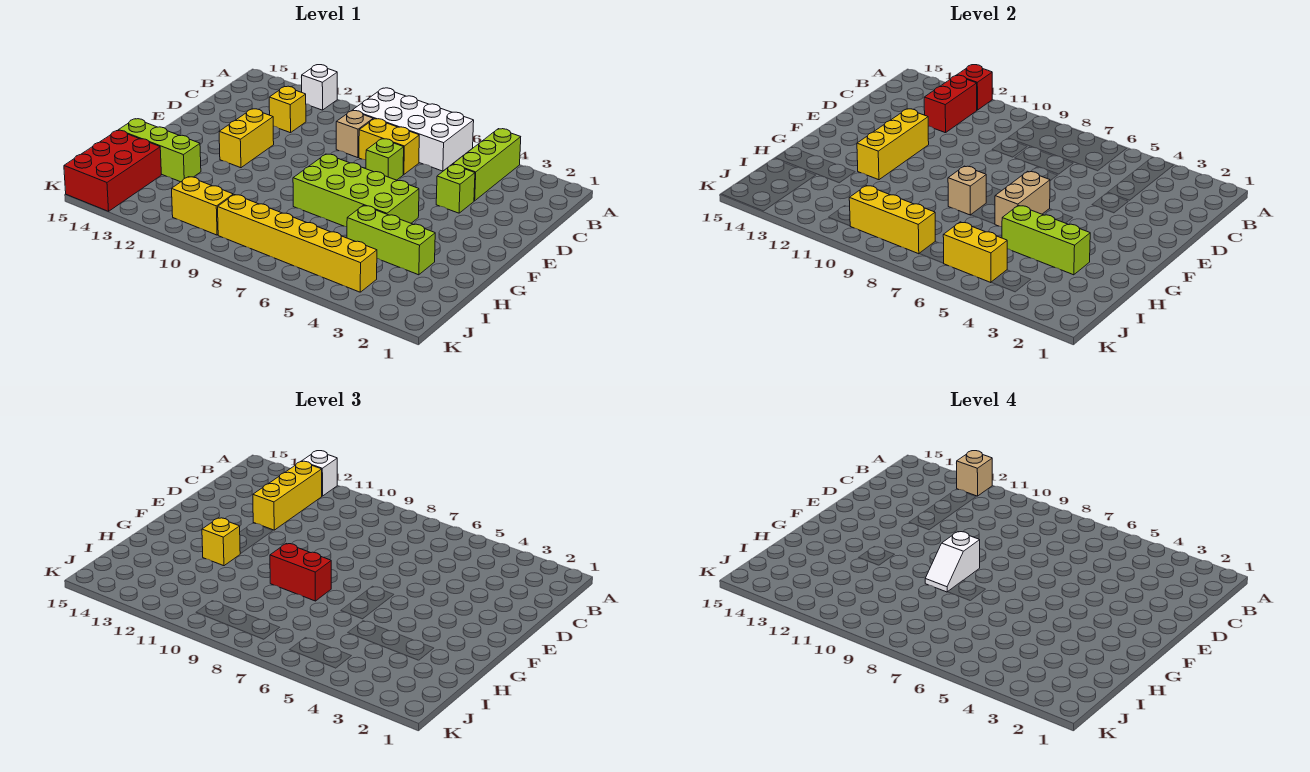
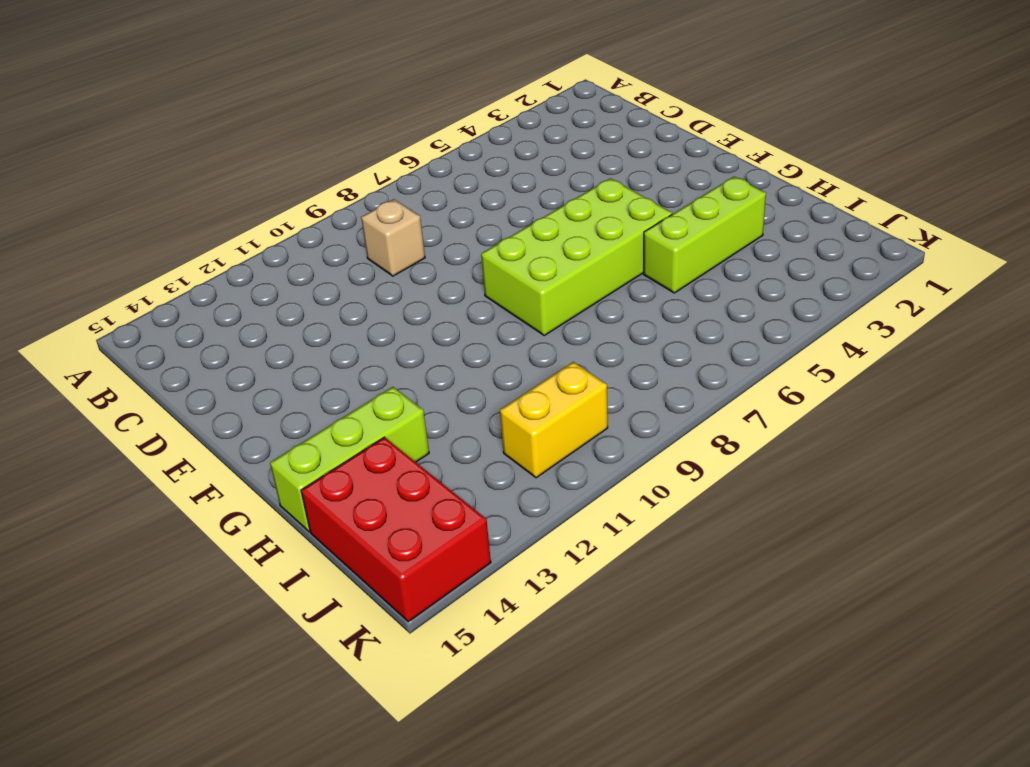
none -> lime 1x3 brick [453,129,521,201]
none -> white 2x4 brick [352,88,474,171]
none -> white 1x1 brick [302,65,337,110]

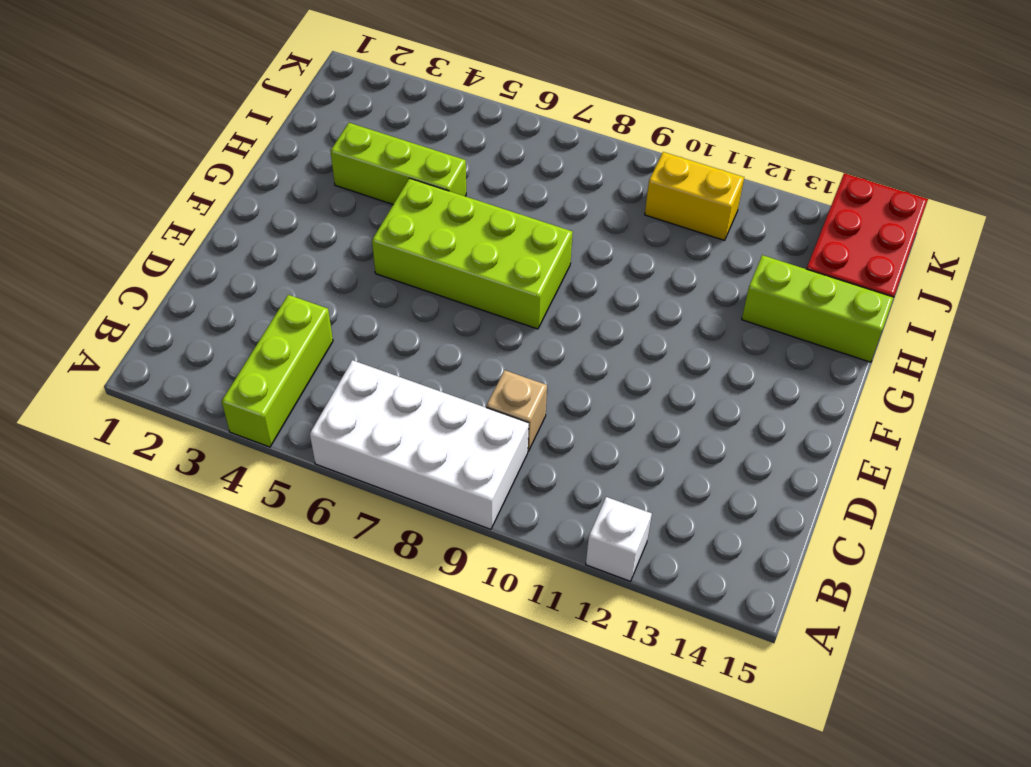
none -> yellow 1x2 brick [359,119,419,175]
none -> yellow 1x1 brick [269,86,306,133]
none -> lime 1x1 brick [436,164,475,213]

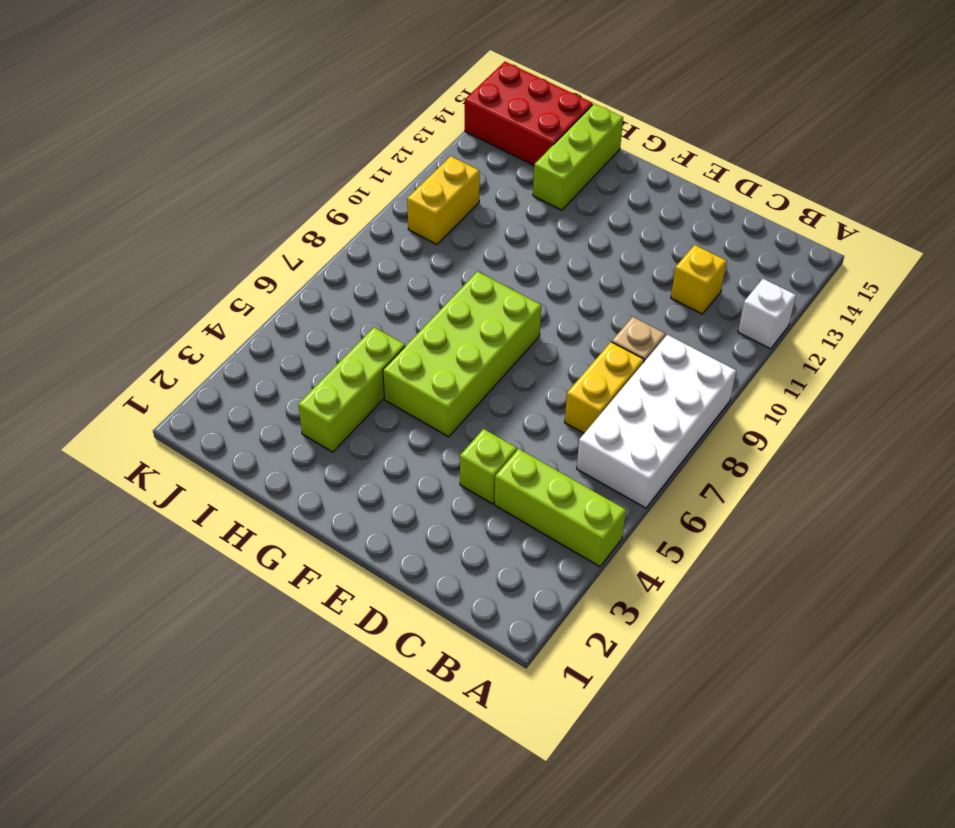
none -> lime 1x1 brick [366,139,404,180]
none -> yellow 1x2 brick [219,109,274,168]
none -> yellow 1x6 brick [218,195,377,292]

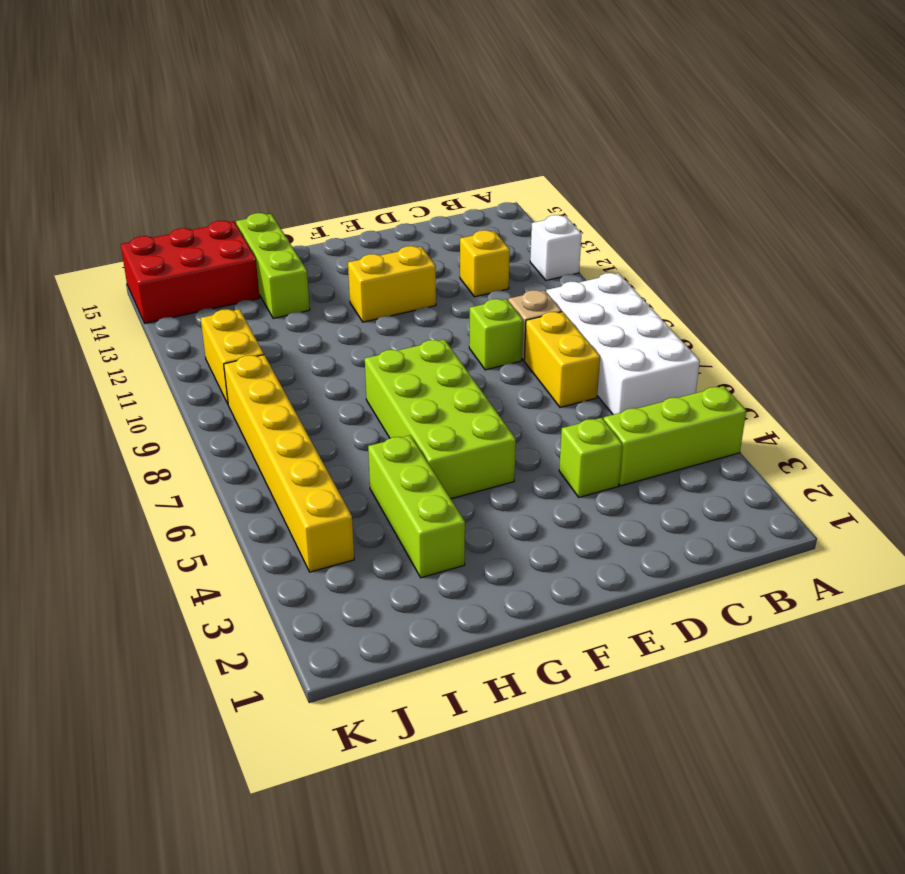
lime 1x1 brick [469,299,523,370] -> lime 1x1 brick moved to [366,139,404,180]
none -> red 1x1 brick [957,65,992,110]
none -> red 1x2 brick [924,75,977,133]
none -> yellow 1x3 brick [857,109,929,180]

